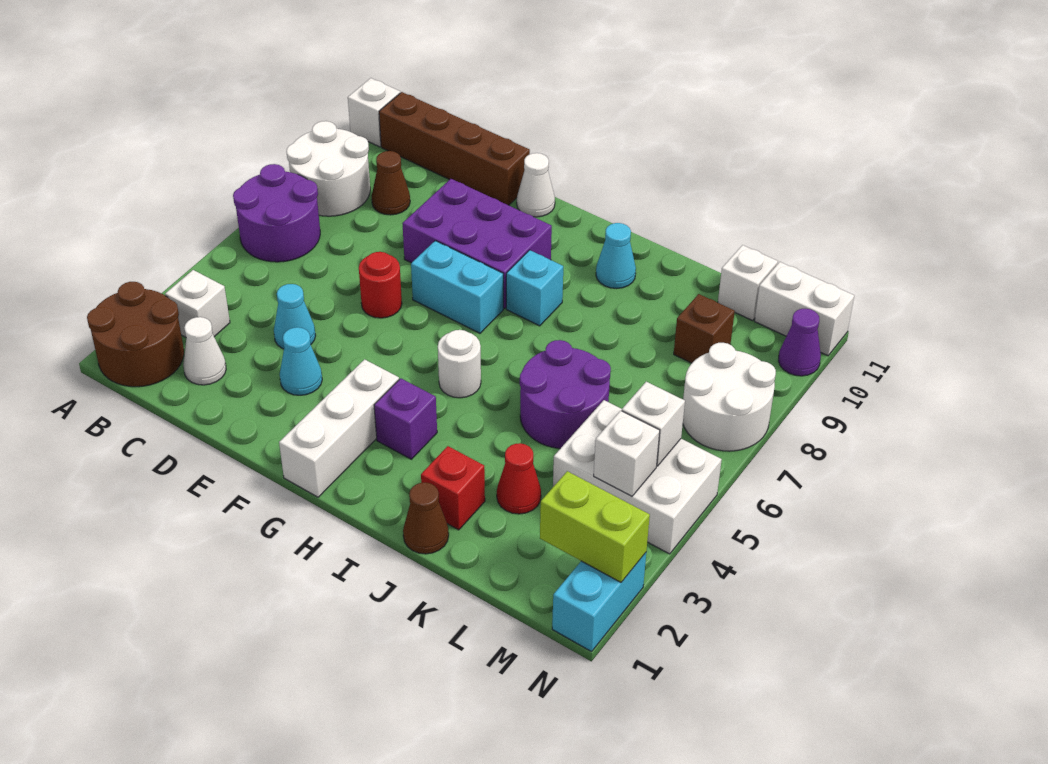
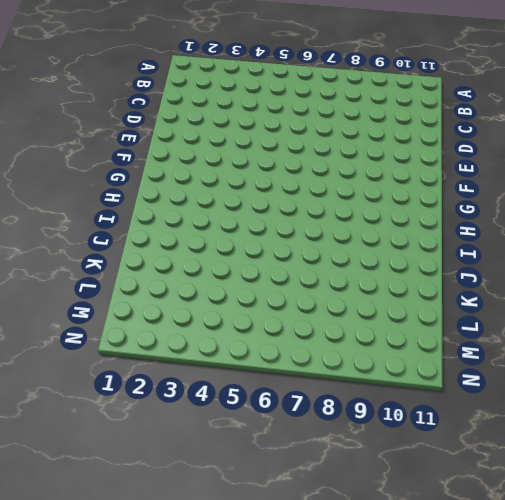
none -> brown 2x2 round brick [87,282,184,387]
none -> purple 2x2 round brick [233,164,320,262]
none -> white 2x2 round brick [286,121,370,216]
none -> white 1x1 brick [348,78,400,147]

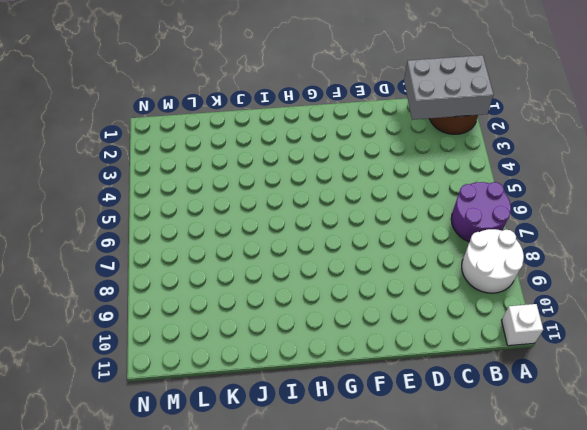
grey 2x3 brick [404,55,494,120] -> none
none -> white 1x1 brick [165,270,230,337]
none -> brown 1x4 brick [379,92,530,205]
none -> white 1x1 cone [183,317,226,385]
none -> brown 1x1 cone [372,151,410,215]

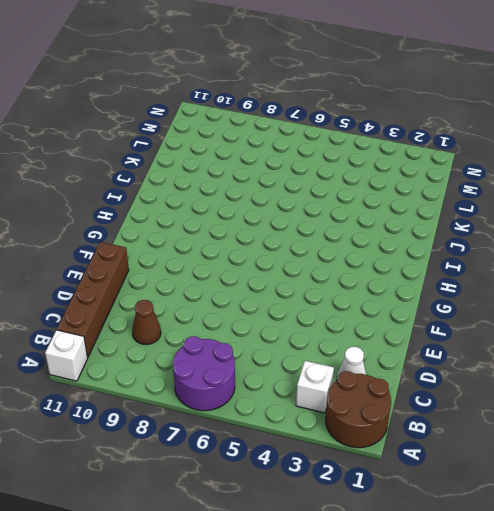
none -> white 2x2 round brick [286,121,370,216]
none -> cyan 1x1 cone [274,284,316,349]
none -> cyan 1x1 cone [280,327,322,395]
none -> red 1x1 round brick [359,252,402,318]

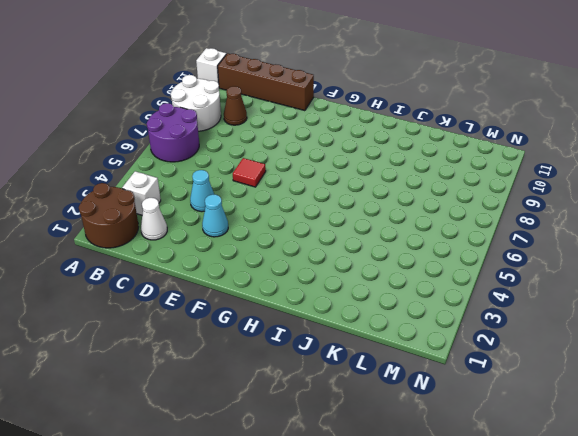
red 1x1 tile [233,158,266,187] -> red 1x1 round brick [359,252,402,318]
none -> purple 2x3 brick [402,179,552,309]
none -> cyan 1x2 brick [411,241,503,333]
none -> white 1x1 cone [517,153,555,217]
none -> white 1x3 brick [279,359,399,497]

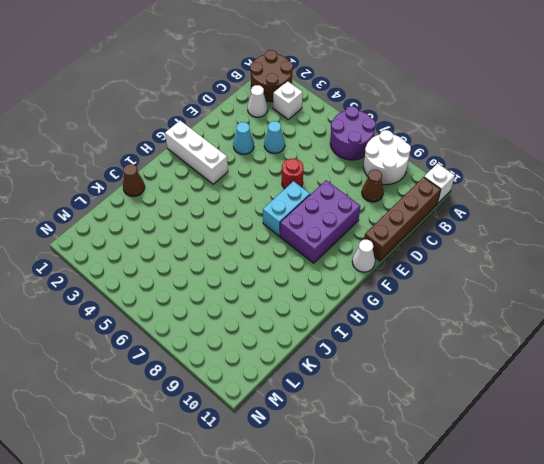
none -> purple 1x1 brick [374,378,437,459]
none -> white 1x1 round brick [438,330,481,398]
none -> cyan 1x1 brick [506,250,563,326]
none -> cyan 1x1 cone [596,223,636,288]

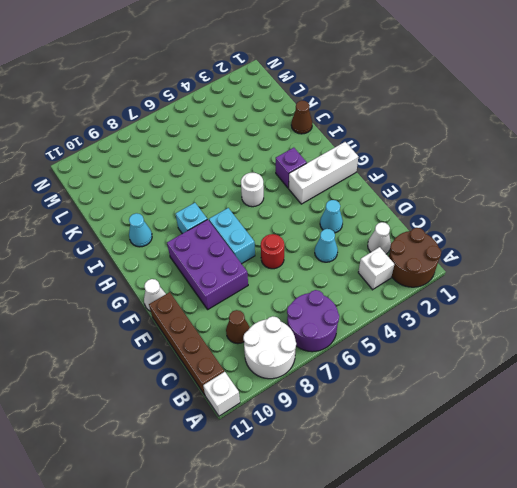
none -> red 1x1 brick [421,446,485,530]
none -> purple 2x2 round brick [520,340,611,448]
none -> red 1x1 cone [497,443,541,514]
none -> white 2x3 brick [553,400,722,554]

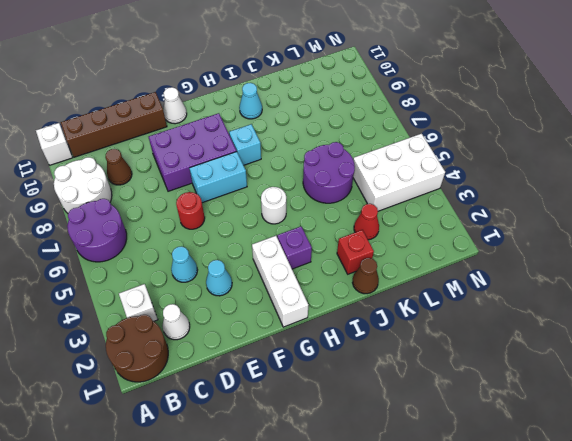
none -> brown 1x1 brick [674,294,735,363]
none -> white 1x1 brick [718,245,778,321]
none -> white 2x2 round brick [683,343,776,451]
none -> white 1x2 brick [755,262,854,356]

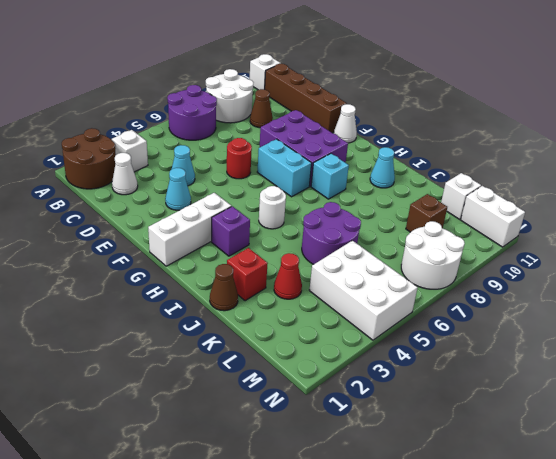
none -> cyan 1x2 brick [552,553,646,652]
none -> purple 1x1 cone [778,309,821,376]
none -> lime 1x2 brick [540,471,650,582]
none -> white 1x1 brick [594,411,660,496]

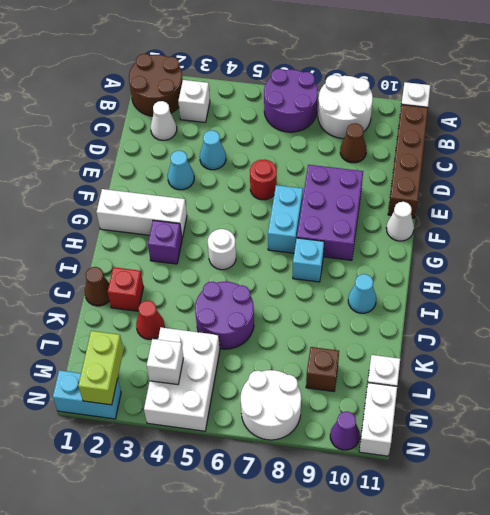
none -> white 1x1 brick [622,382,685,466]

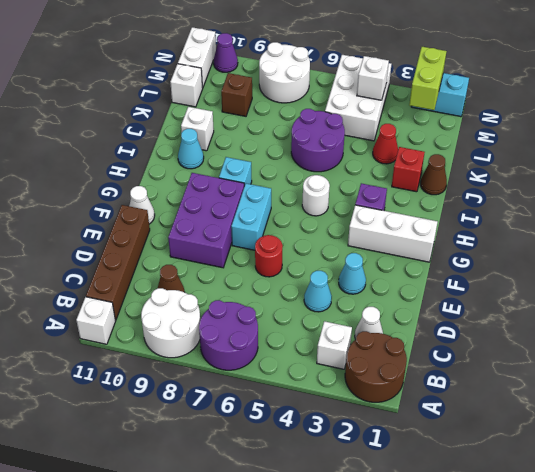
white 1x1 brick [181,107,214,151] -> white 1x1 brick moved to [622,382,685,466]

